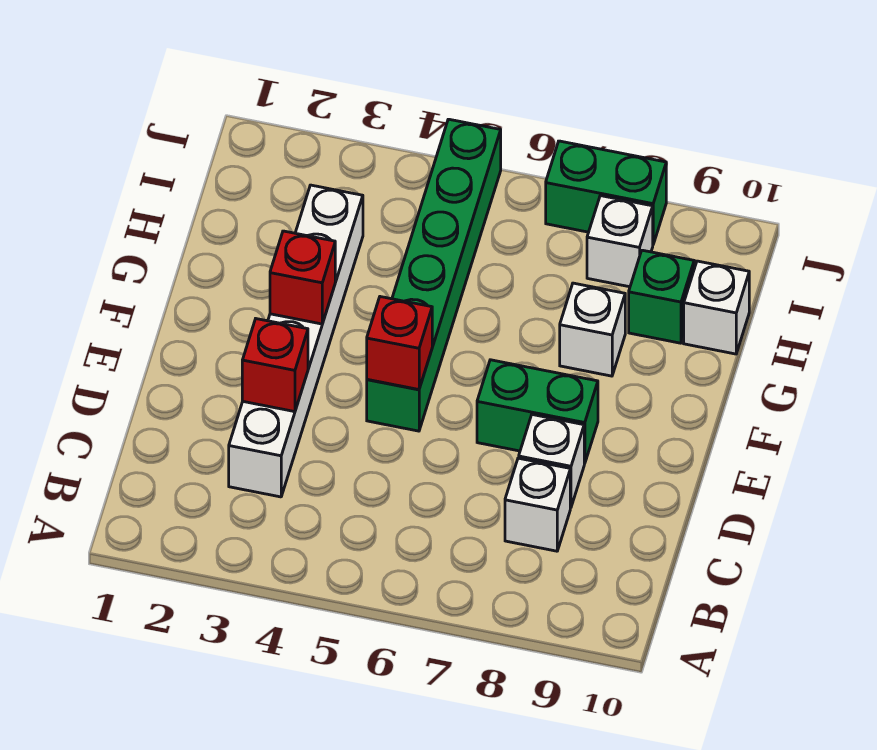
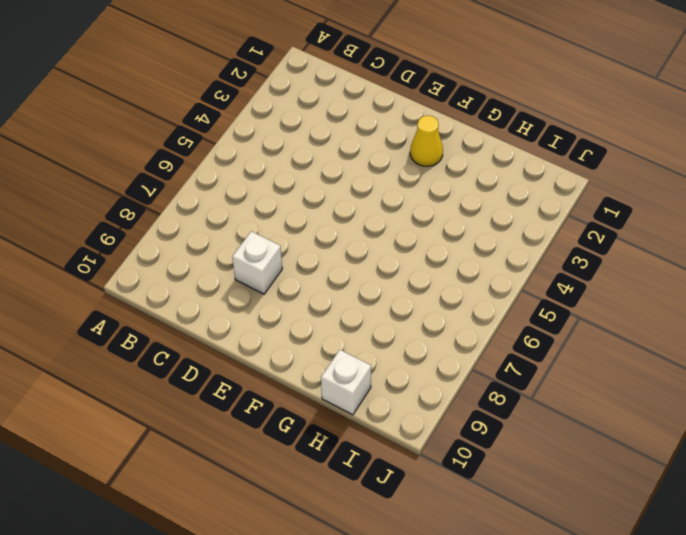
yellow 1x1 cone [410,115,443,166] -> none
none -> white 1x6 brick [229,185,363,497]
none -> white 1x1 brick [505,458,570,551]
none -> green 1x6 brick [367,119,501,431]

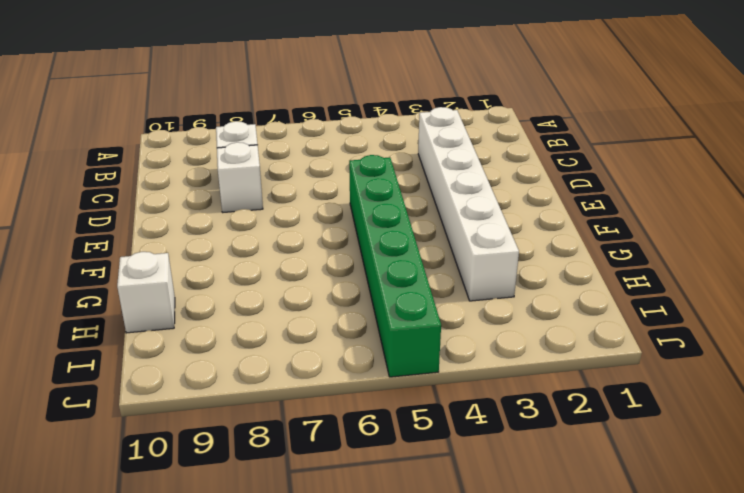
none -> green 1x2 brick [477,360,598,464]
none -> white 1x1 brick [560,283,625,376]
none -> green 1x1 brick [629,250,694,343]

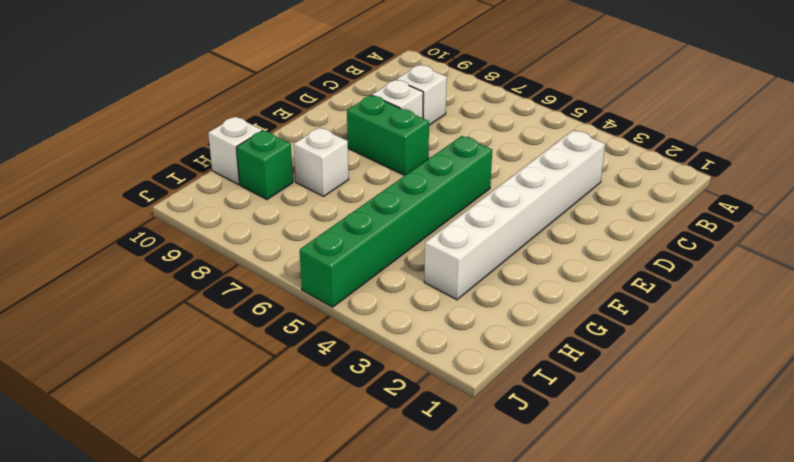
none -> white 1x1 brick [587,196,653,287]
none -> green 1x2 brick [546,141,666,244]
none -> red 1x1 brick [242,319,308,412]

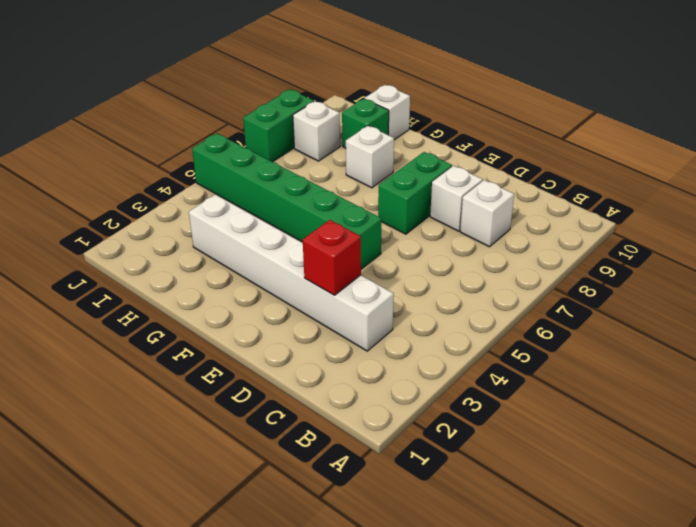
none -> red 1x1 brick [367,297,432,389]
none -> red 1x1 brick [270,231,335,324]

